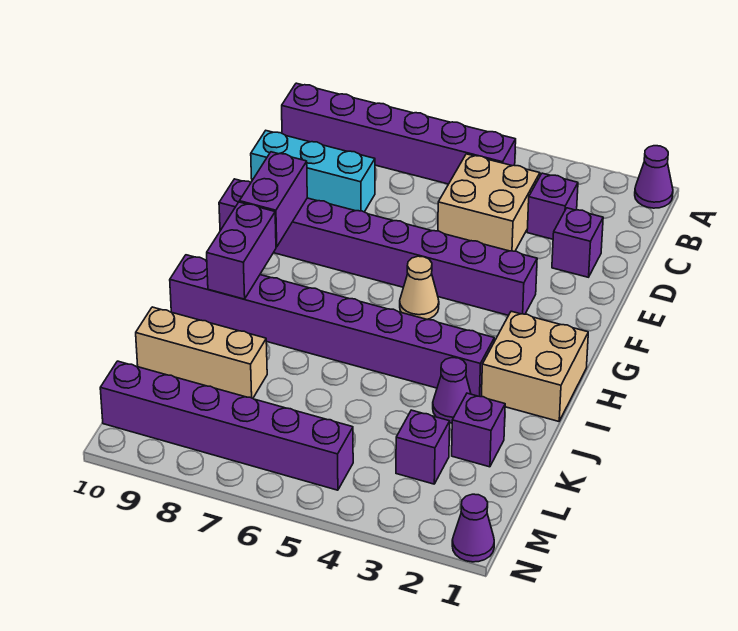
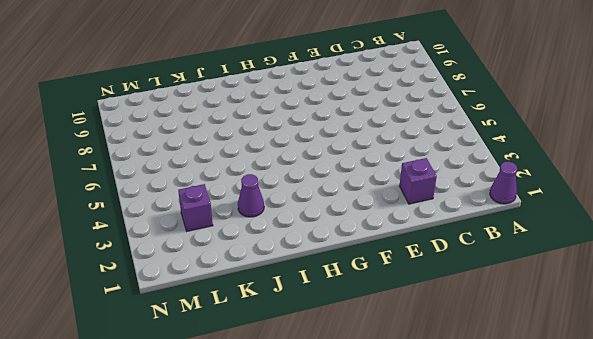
none -> purple 1x6 brick [282,83,516,184]
none -> purple 1x1 brick [527,173,578,239]
none -> tan 2x2 brick [438,154,540,251]

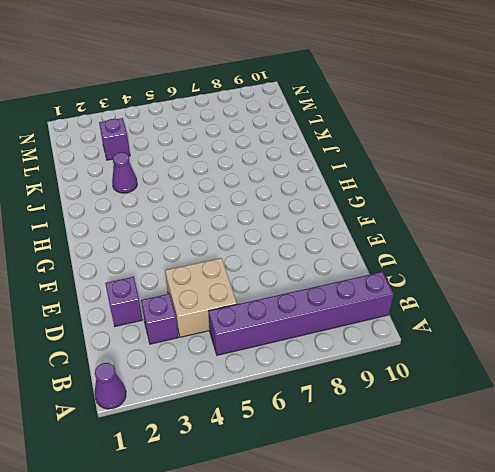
none -> cyan 1x3 brick [251,131,375,212]
none -> purple 1x8 brick [219,179,537,315]
none -> tan 1x1 cone [400,256,439,319]

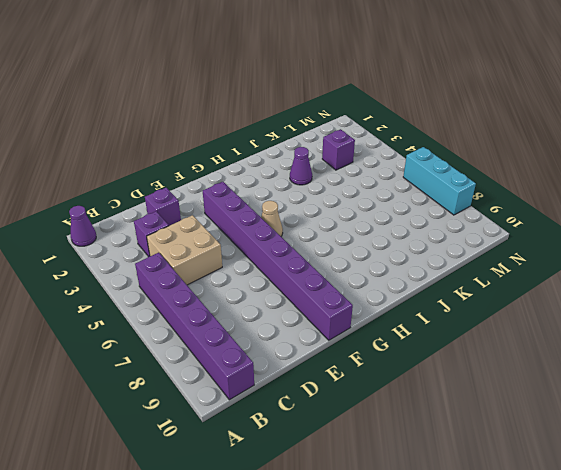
cyan 1x3 brick [403,147,476,215] -> cyan 1x3 brick moved to [251,131,375,212]
none -> tan 2x2 brick [481,311,588,421]
none -> purple 1x8 brick [170,255,494,397]
none -> purple 1x1 brick [452,393,505,467]

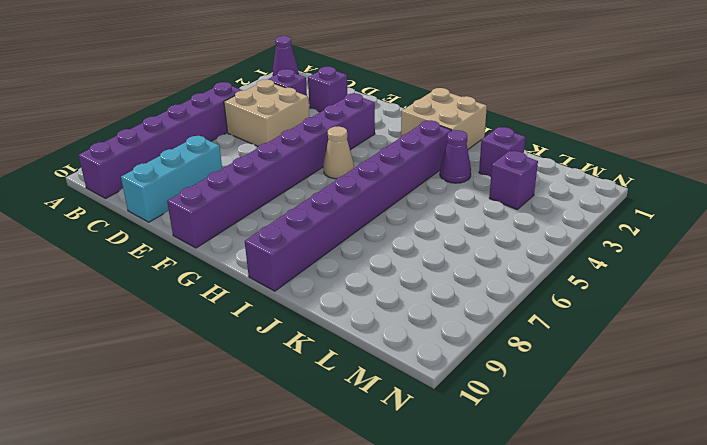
none -> tan 1x3 brick [136,307,267,398]
none -> purple 1x6 brick [100,361,353,490]
none -> purple 1x1 cone [452,494,494,562]

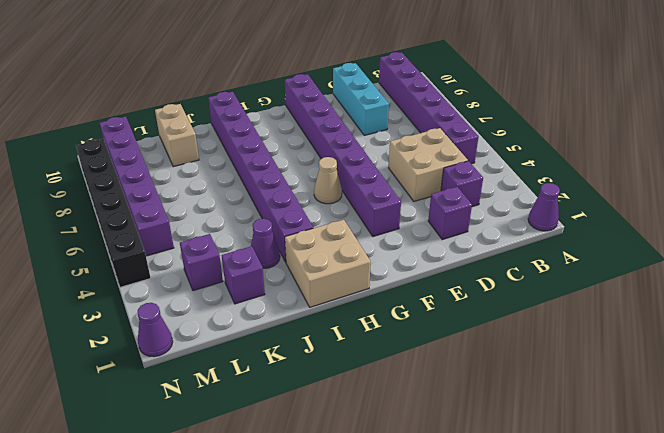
tan 1x2 brick [155,104,199,167] -> tan 1x3 brick [136,307,267,398]
black 1x6 brick [76,139,151,287] -> none
none -> purple 1x2 brick [240,152,307,247]
none -> purple 1x2 brick [207,202,276,299]

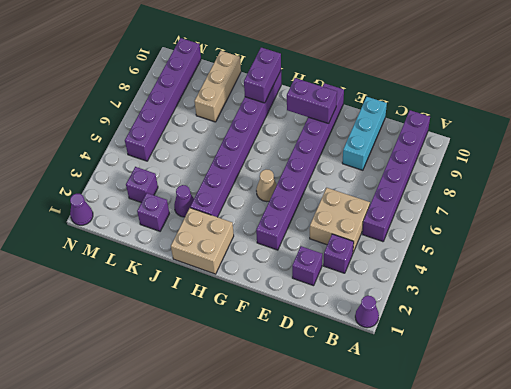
purple 1x2 brick [244,48,281,103] -> purple 1x2 brick turned to [207,202,276,299]

